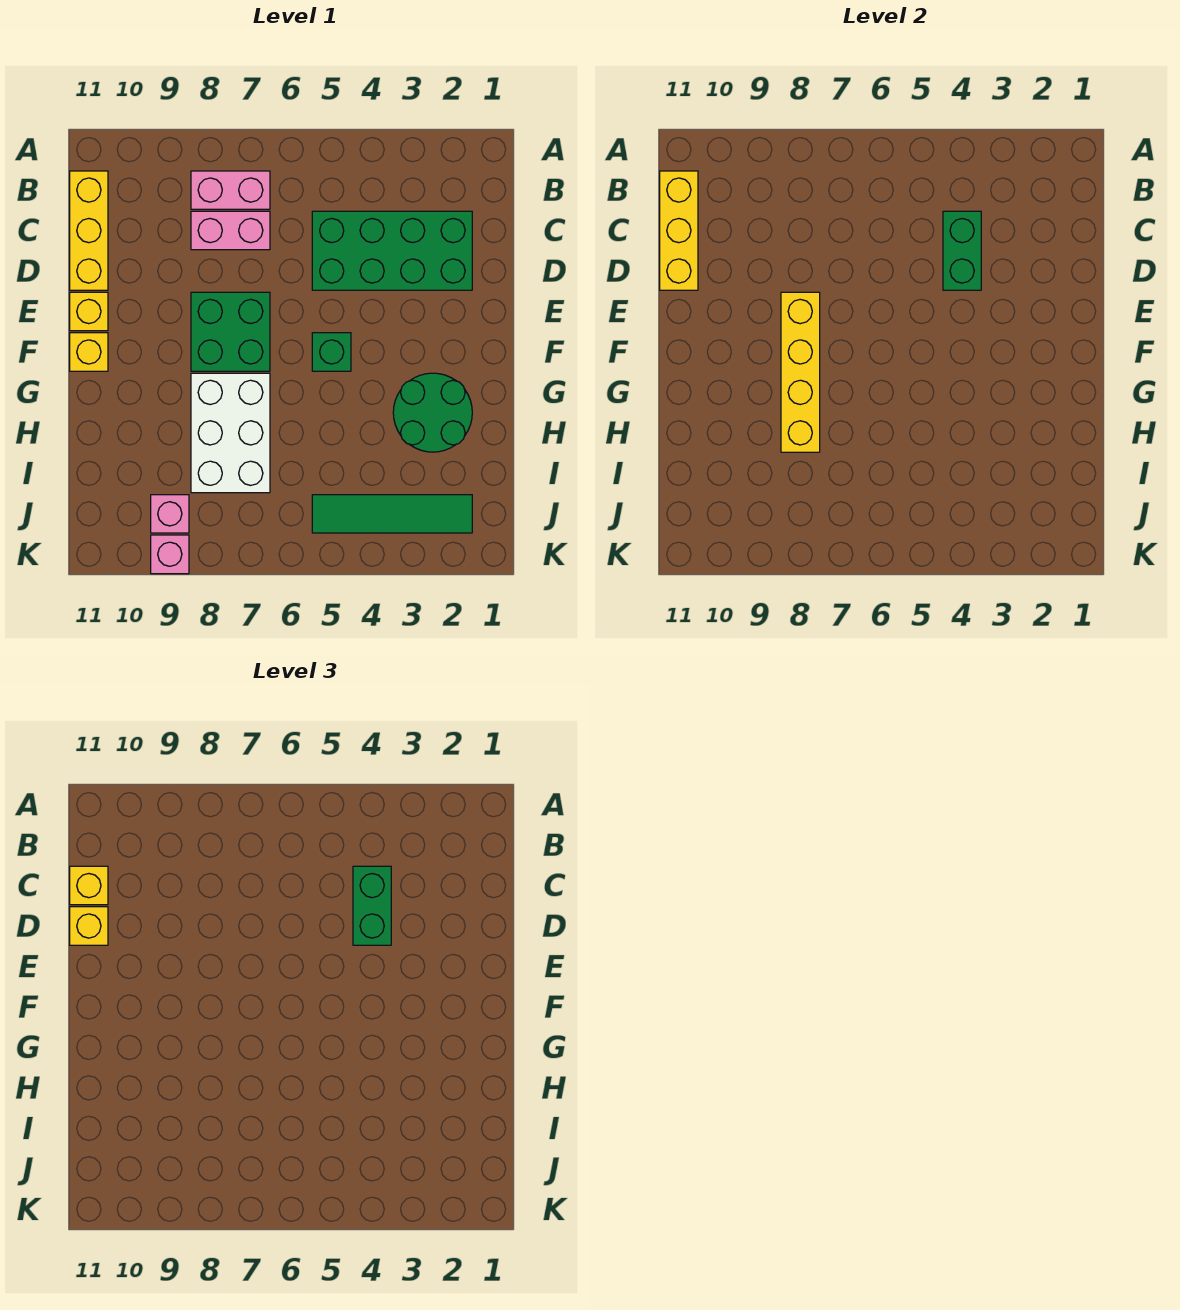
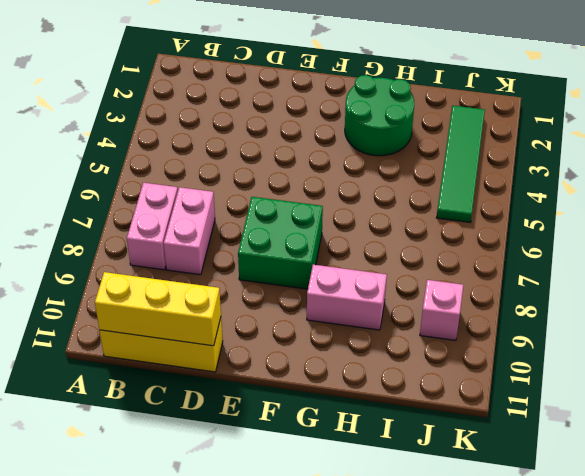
pink 1x2 brick [307,265,387,330] -> none
none -> green 2x4 brick [312,211,472,290]
none -> yellow 1x1 brick [70,292,108,331]
none -> green 1x1 brick [312,333,351,371]

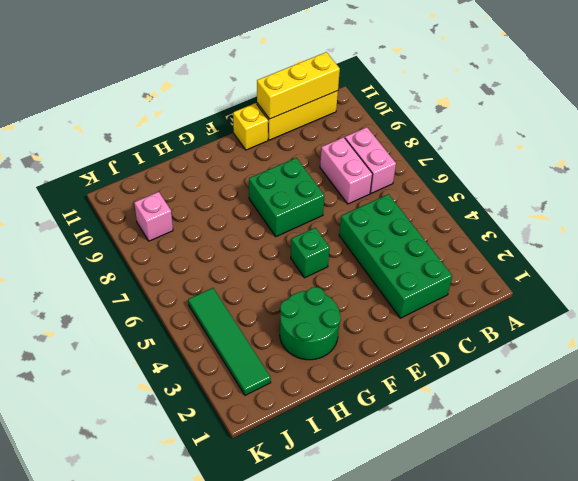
none -> yellow 1x1 brick [70,333,108,371]
none -> white 2x3 brick [191,373,270,493]
none -> pink 1x1 brick [151,535,189,574]

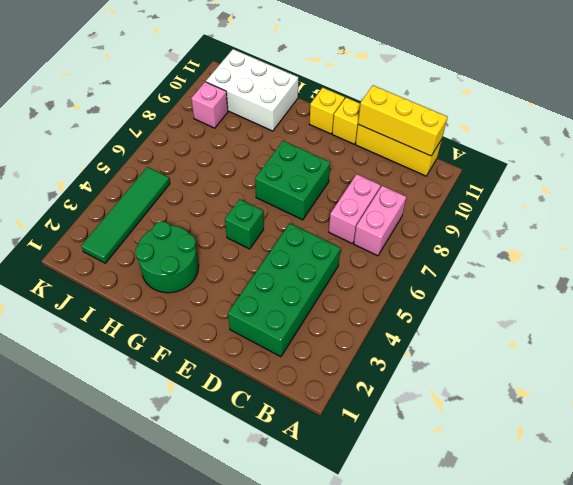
white 2x3 brick [206,49,298,131] -> white 2x3 brick moved to [191,373,270,493]
none -> pink 1x1 brick [151,535,189,574]
none -> green 1x2 brick [943,211,981,290]
none -> yellow 1x4 brick [781,292,820,452]

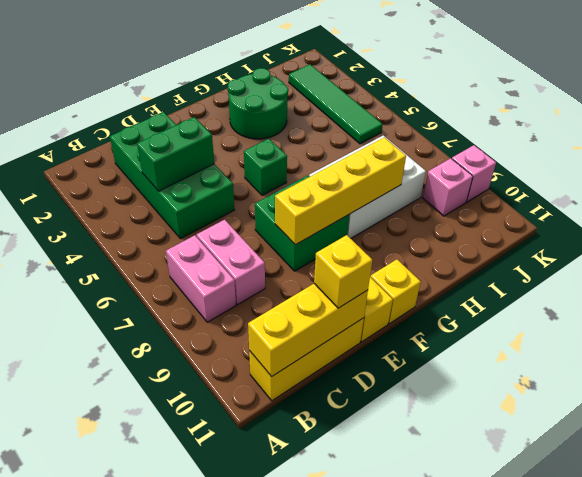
none -> green 1x2 brick [353,866,391,945]
none -> yellow 1x1 brick [70,866,108,905]

